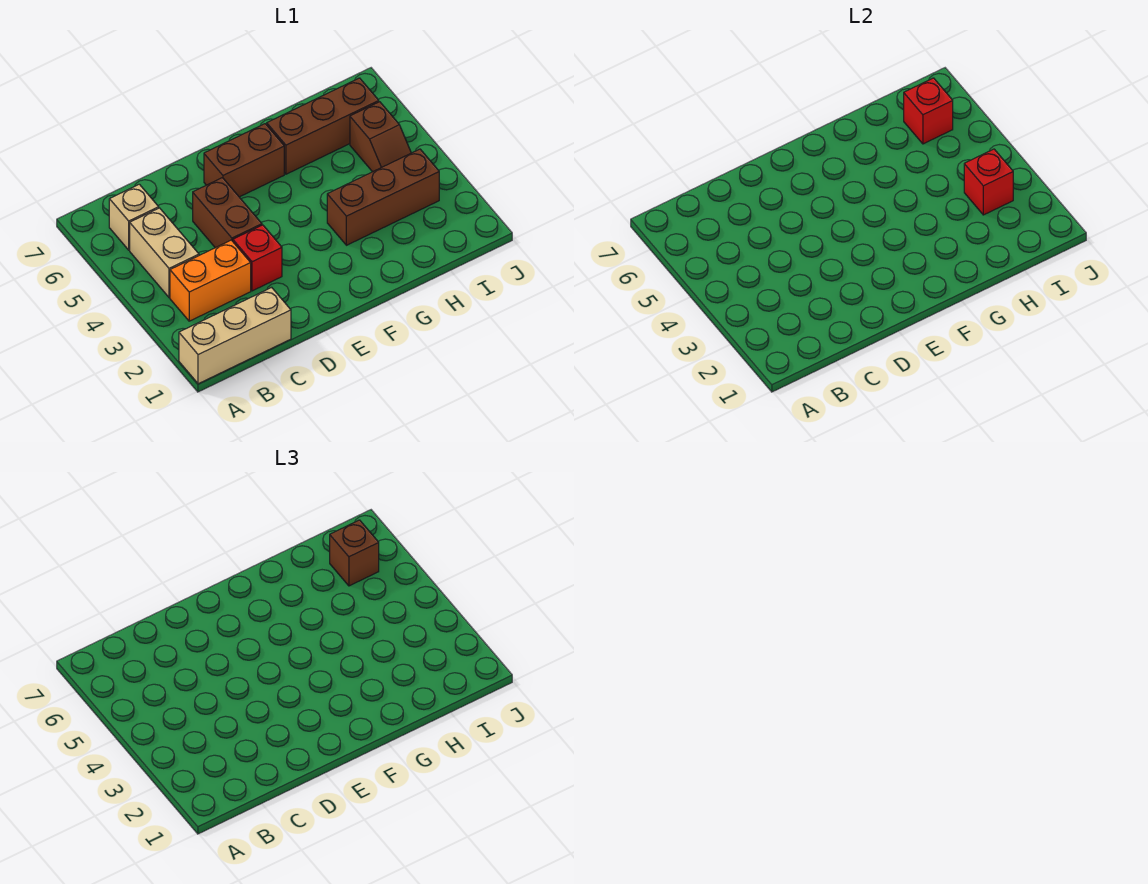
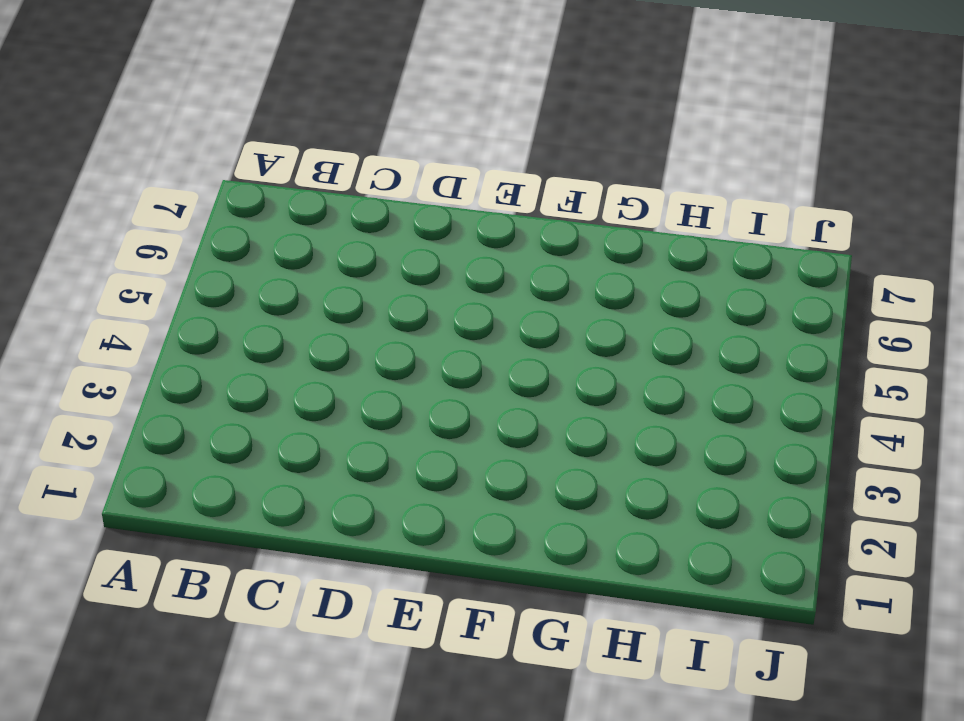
none -> tan 1x3 brick [179,287,291,384]
none -> orange 1x2 brick [170,240,251,321]
none -> tan 1x2 brick [130,208,199,298]

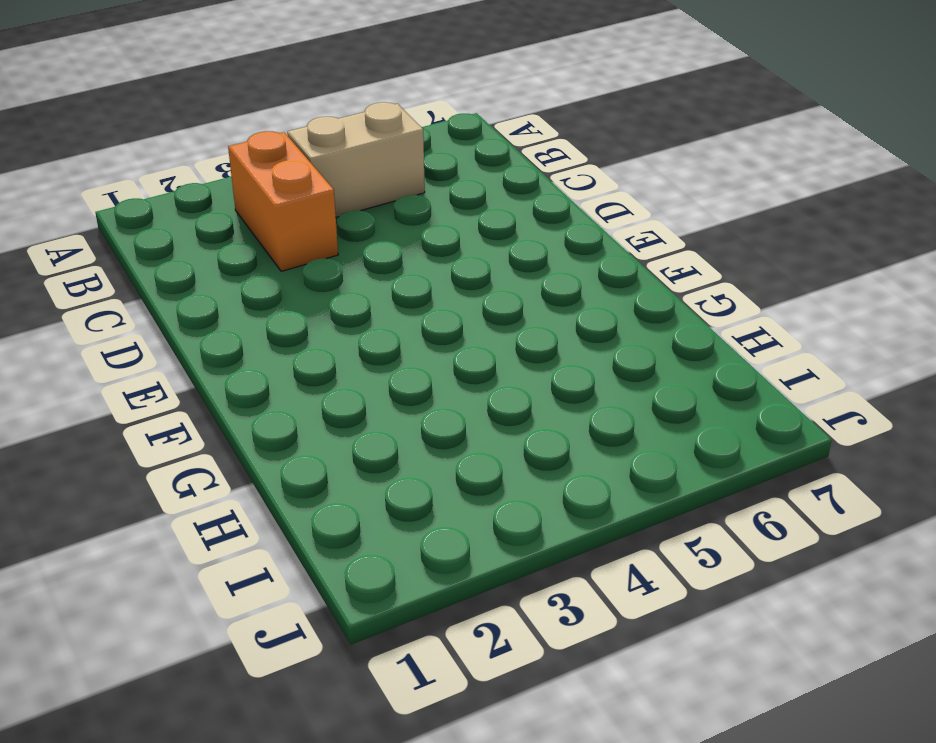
none -> tan 1x3 brick [179,287,291,384]
none -> tan 1x1 brick [109,184,159,250]
none -> red 1x1 brick [233,225,282,291]

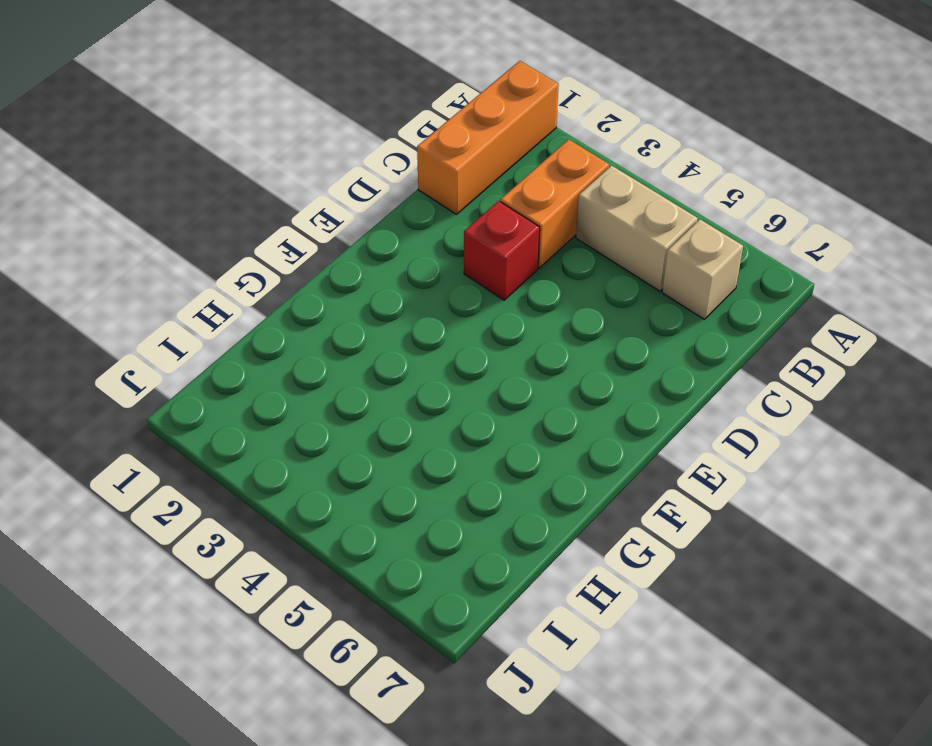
orange 1x3 brick [417,61,559,214] -> tan 1x3 brick [179,287,291,384]
none -> brown 1x2 brick [193,178,262,248]
none -> brown 1x2 brick [204,124,284,197]
none -> brown 1x3 brick [327,149,439,245]

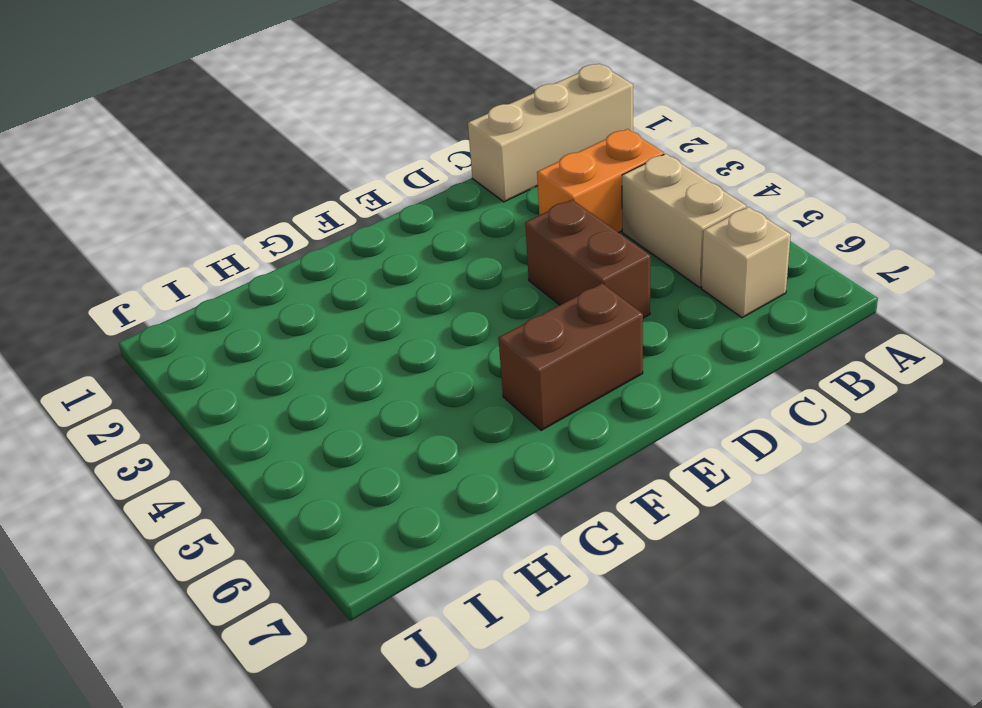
none -> red 1x1 brick [233,225,282,291]
none -> brown 1x3 brick [327,149,439,245]
none -> brown 1x3 brick [267,78,379,174]

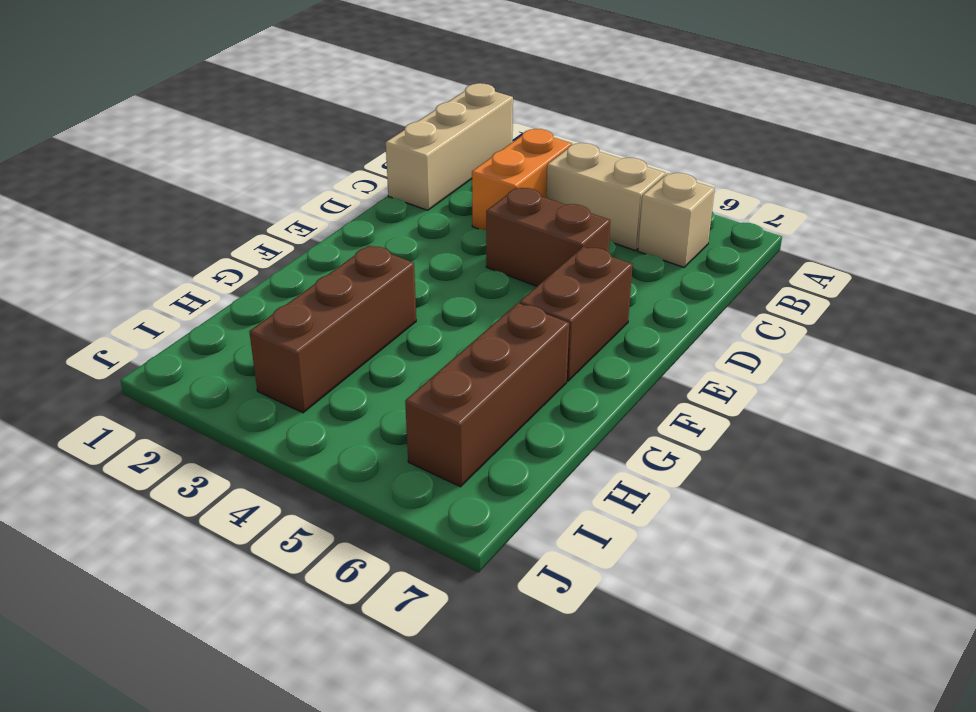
none -> red 1x1 brick [233,225,282,291]
none -> brown 1x2 slope [350,102,411,172]
none -> red 1x1 brick [964,149,1013,215]

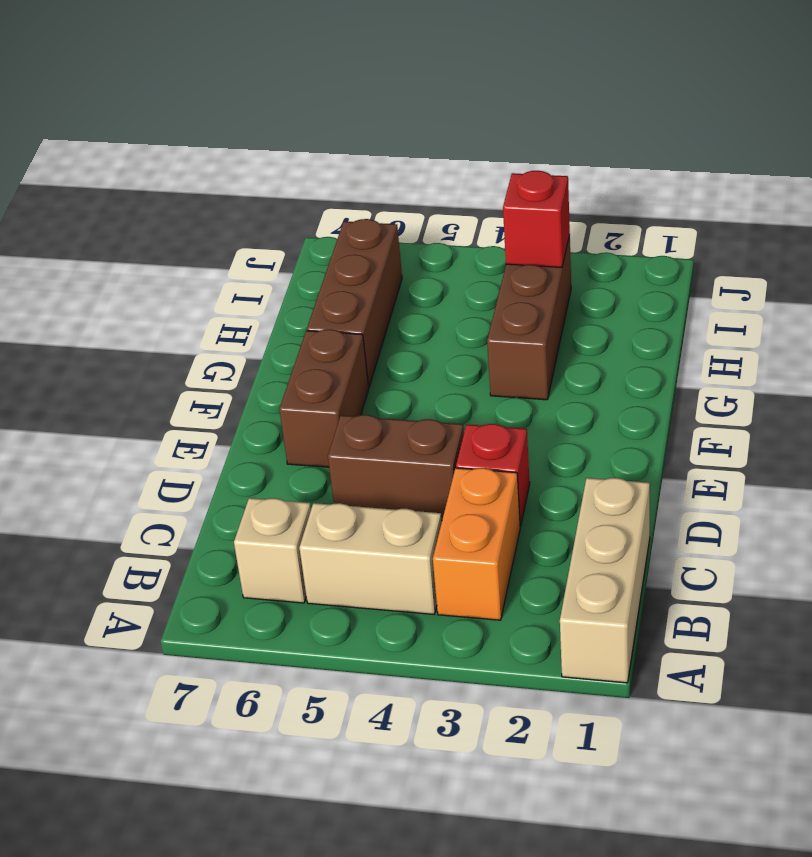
none -> brown 1x2 slope [350,102,411,172]
none -> red 1x1 brick [904,78,953,144]
none -> brown 1x1 brick [330,520,379,586]

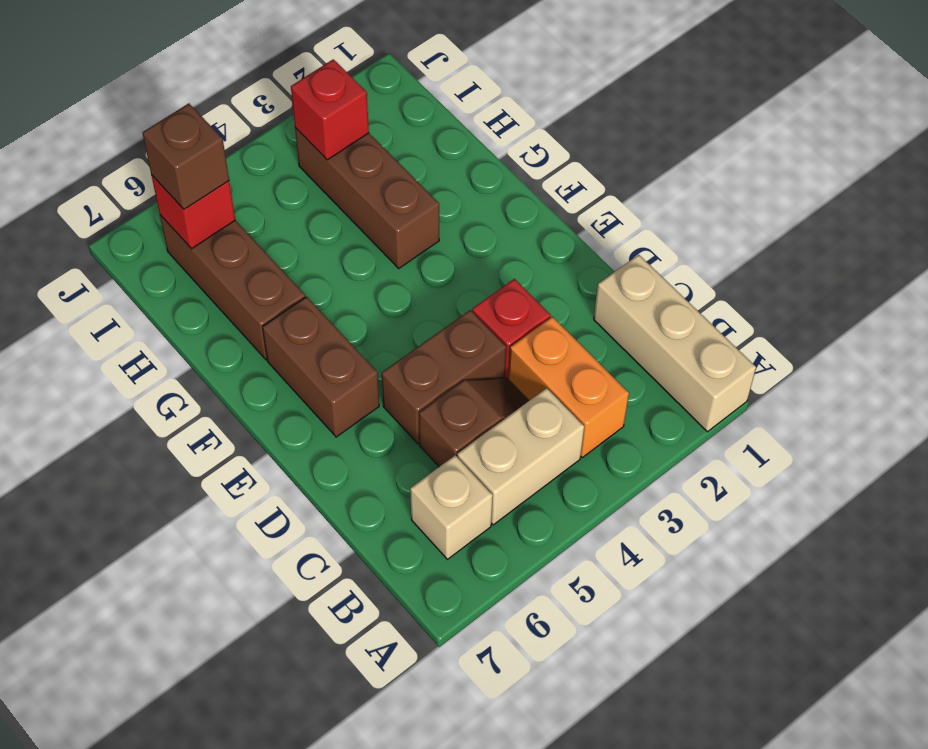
brown 1x2 slope [419,377,529,467] -> brown 1x2 slope moved to [350,102,411,172]

